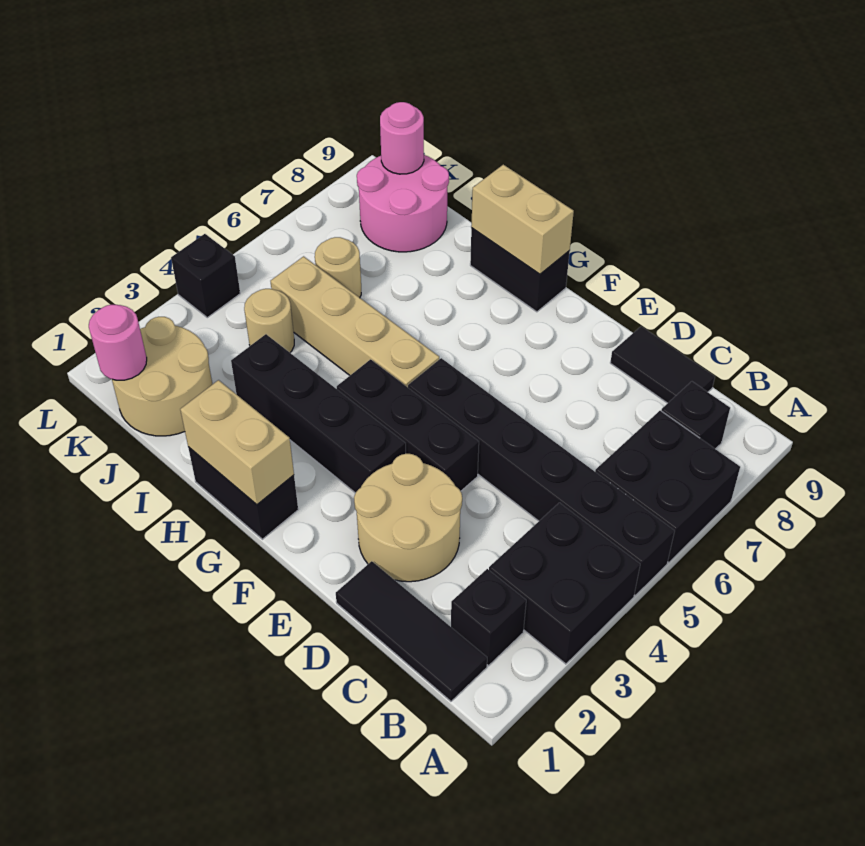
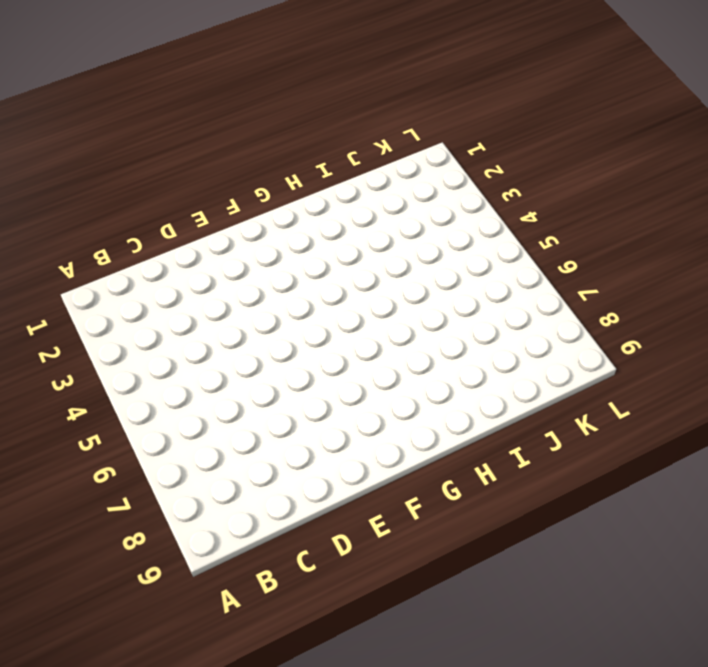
none -> black 2x2 brick [489,503,640,664]
none -> black 1x6 brick [408,358,675,595]
none -> black 2x2 brick [595,411,740,563]

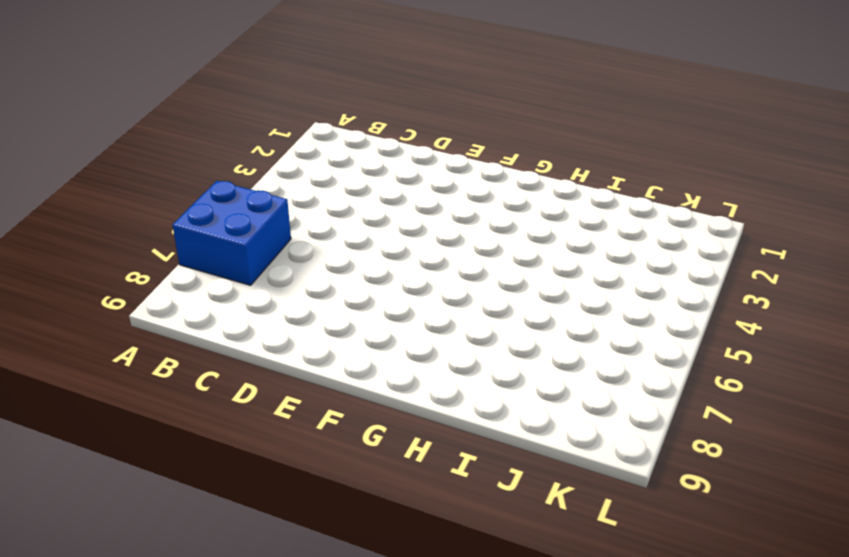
blue 2x2 brick [173,181,291,285] -> black 2x2 brick [595,411,740,563]
none -> black 2x2 brick [489,503,640,664]
none -> black 1x6 brick [408,358,675,595]
none -> black 1x3 tile [336,561,487,701]

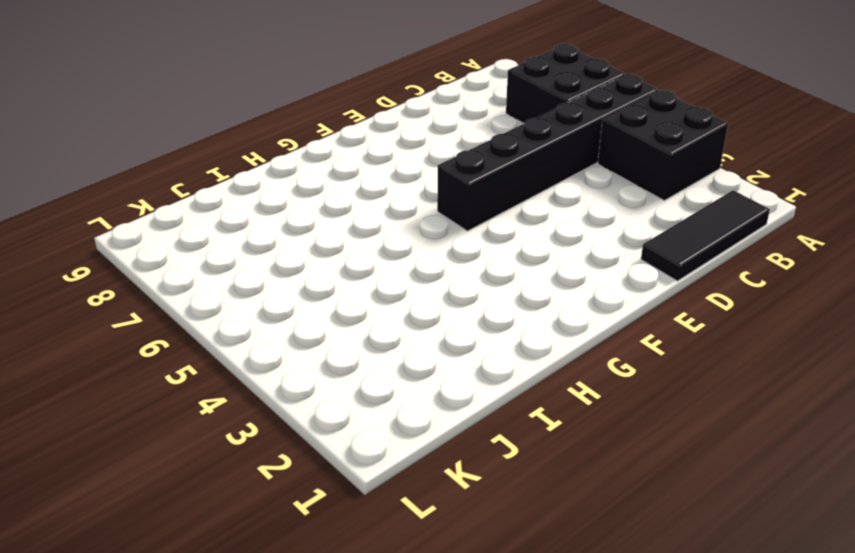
none -> black 1x1 brick [451,569,526,665]
none -> black 1x1 brick [661,382,730,449]
none -> black 1x2 tile [610,327,715,403]

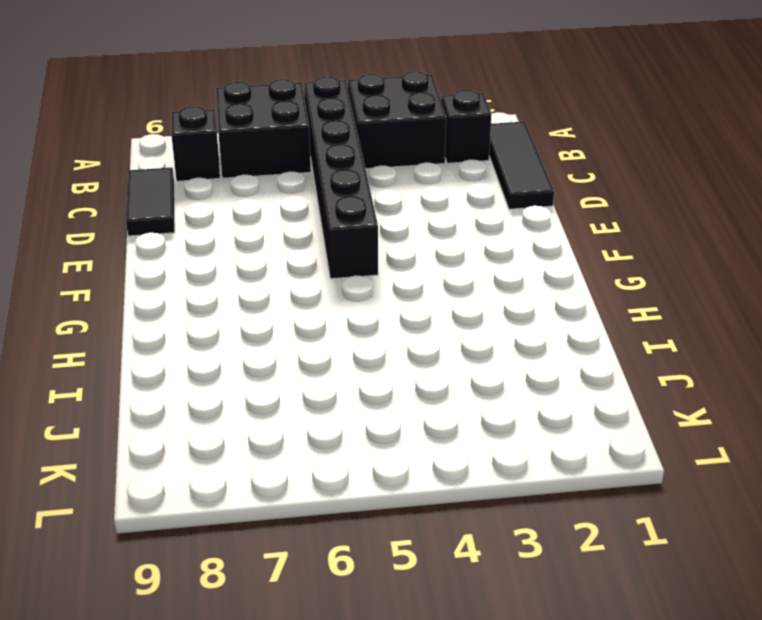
none -> tan 2x2 round brick [354,454,462,582]
none -> black 1x3 brick [337,359,479,491]
none -> black 1x4 brick [231,334,406,493]

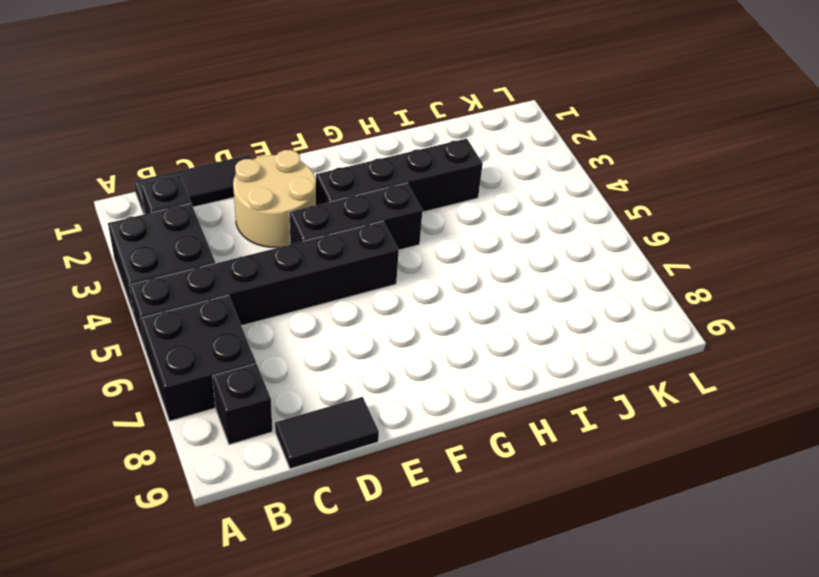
none -> black 1x2 brick [188,447,298,539]
none -> tan 1x4 brick [271,256,439,387]
none -> black 1x2 brick [470,228,570,312]

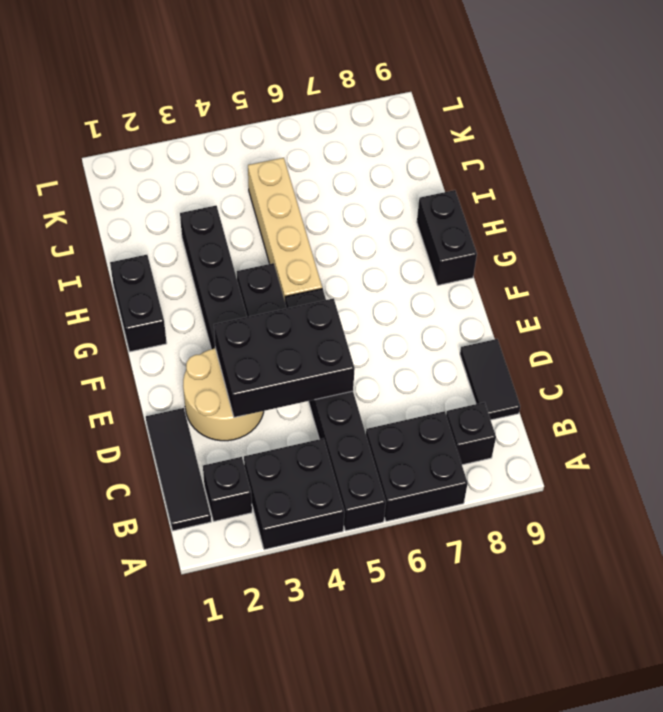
black 2x3 brick [214,298,355,417] -> none
none -> tan 2x2 round brick [112,317,212,436]
none -> tan 1x1 round brick [244,289,294,352]
none -> tan 1x1 round brick [315,237,361,298]

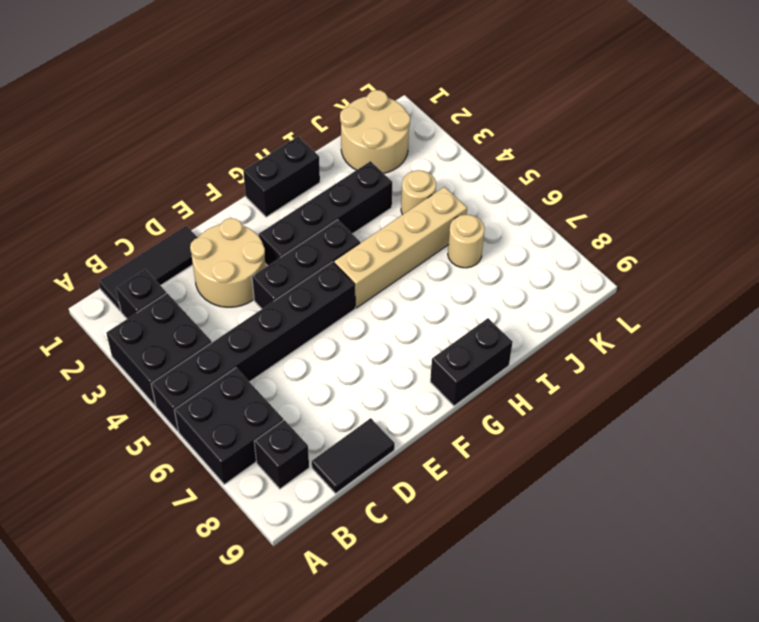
none -> pink 2x2 round brick [357,155,449,252]
none -> black 1x1 brick [171,234,240,318]
none -> tan 1x2 brick [180,380,294,505]

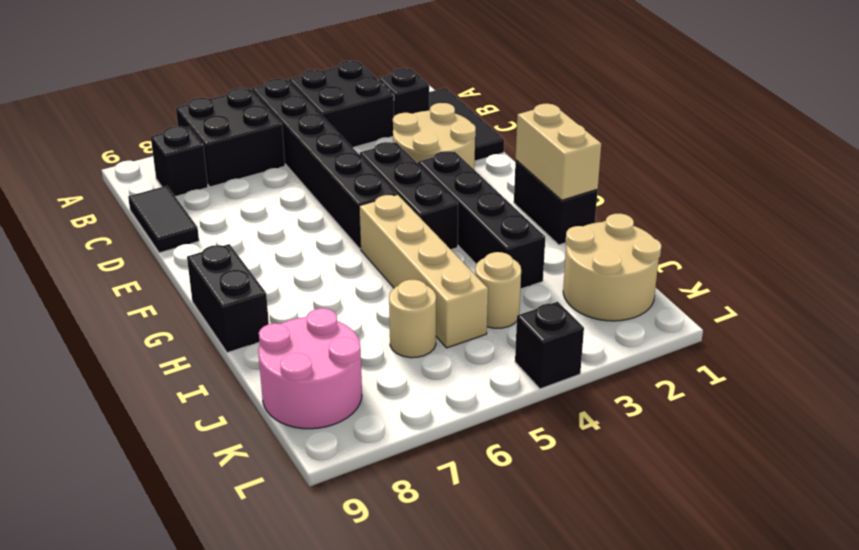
none -> tan 1x2 brick [471,165,574,274]
none -> pink 1x1 round brick [89,305,147,380]
none -> pink 1x1 round brick [380,102,424,174]

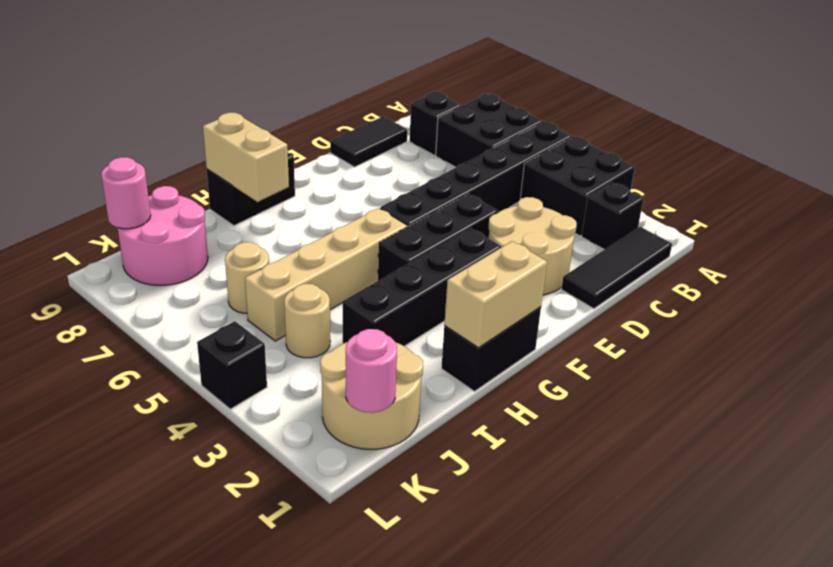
tan 1x2 brick [203,113,289,202] -> tan 1x2 brick turned to [471,165,574,274]

